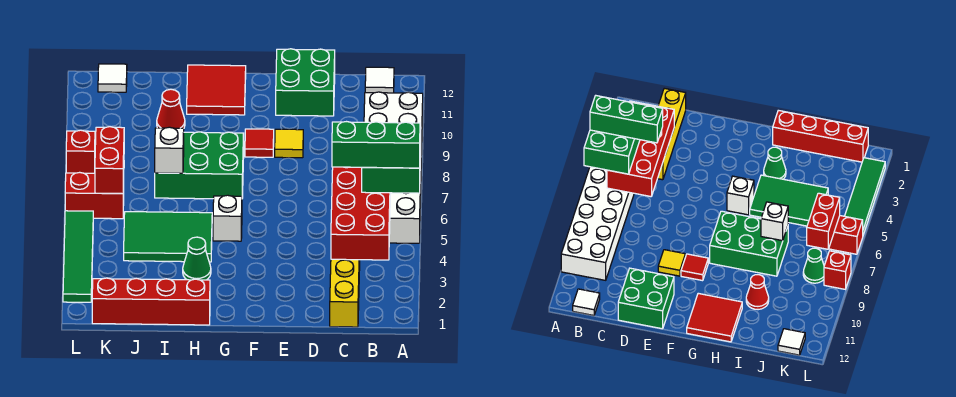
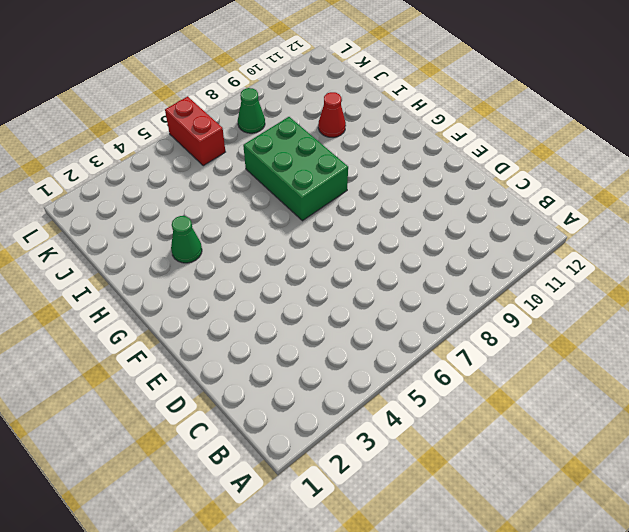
none -> white 2x6 brick [364,92,423,243]
none -> white 1x1 tile [365,67,394,93]
none -> yellow 1x4 brick [330,259,360,327]

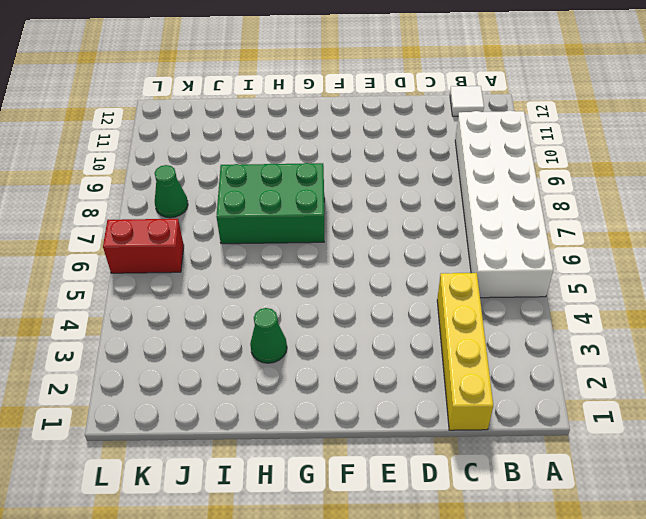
none -> green 2x2 brick [276,49,335,116]
none -> yellow 1x1 tile [275,129,303,158]
none -> red 1x1 tile [245,129,274,157]

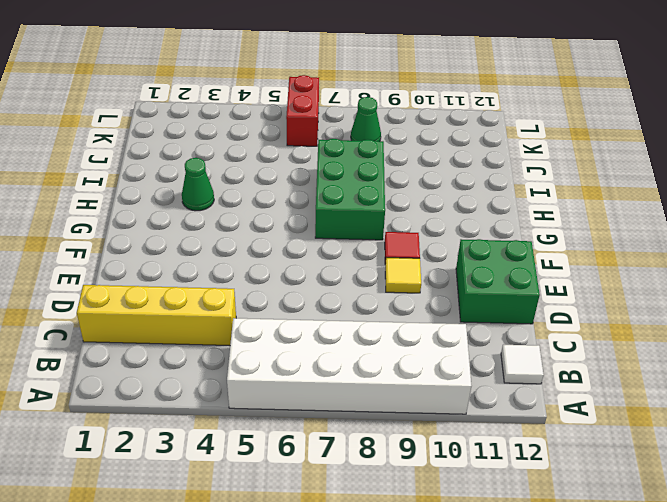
none -> white 1x1 brick [213,195,242,241]
none -> red 2x2 tile [187,65,246,115]
none -> red 1x4 brick [92,278,210,325]

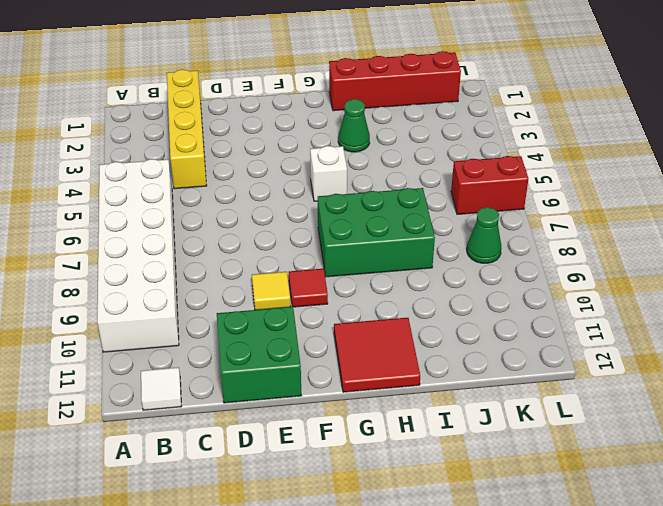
none -> green 2x3 tile [124,212,212,262]
none -> red 1x1 cone [157,89,185,128]
none -> white 1x1 tile [98,64,127,92]

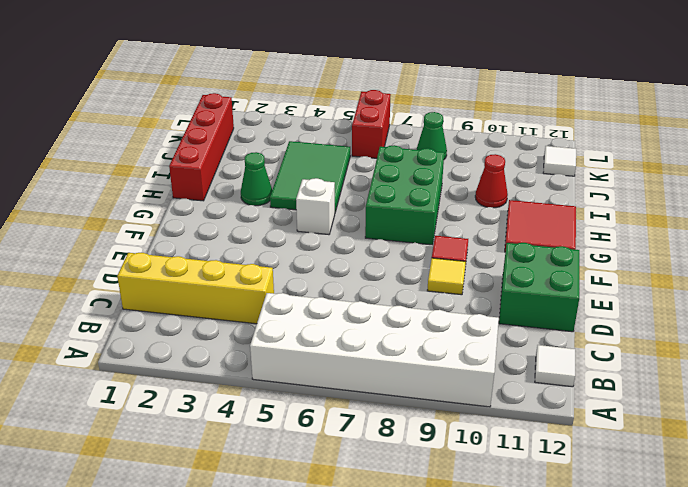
none -> green 1x4 tile [63,211,93,302]
none -> red 1x1 brick [66,130,95,173]
none -> red 2x4 brick [331,167,391,260]

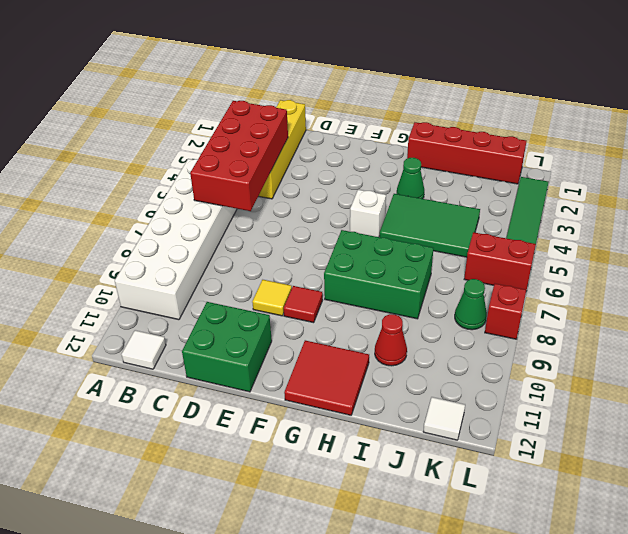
none -> white 1x1 brick [155,127,184,173]
none -> red 1x2 brick [95,127,124,194]
none -> green 2x2 brick [362,128,421,193]

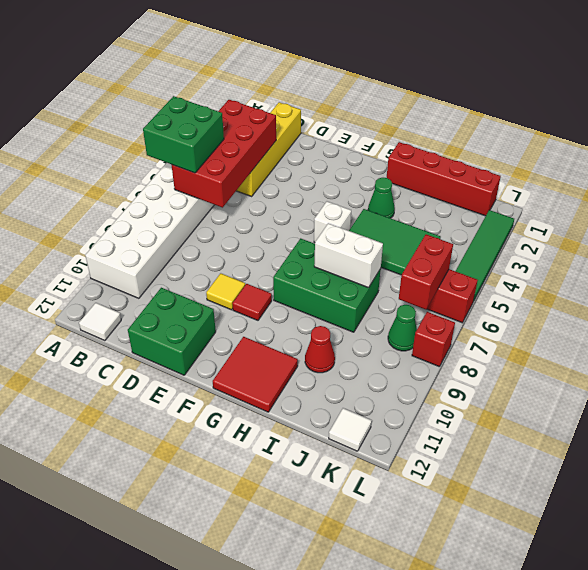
white 1x2 brick [314,223,383,288] -> white 1x1 brick [155,127,184,173]
none -> green 1x3 brick [332,122,420,168]

